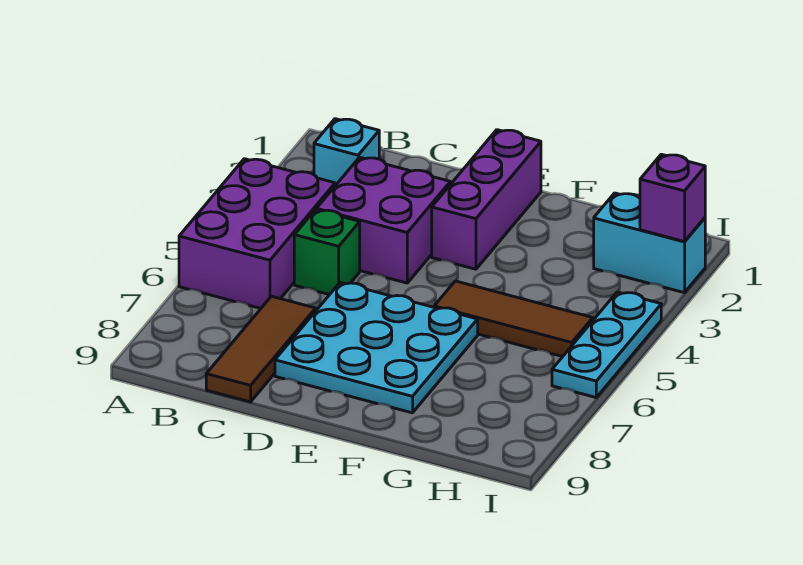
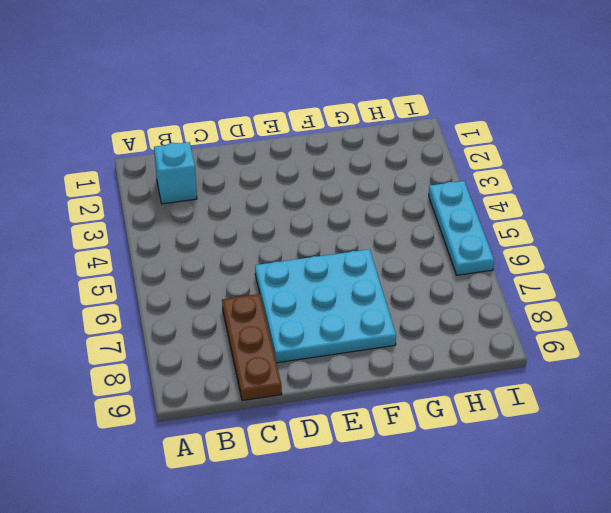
brown 1x3 plate [222,294,282,401] -> brown 1x3 tile [206,296,316,402]
none -> purple 2x3 brick [179,159,335,308]
none -> purple 2x2 brick [316,157,450,283]

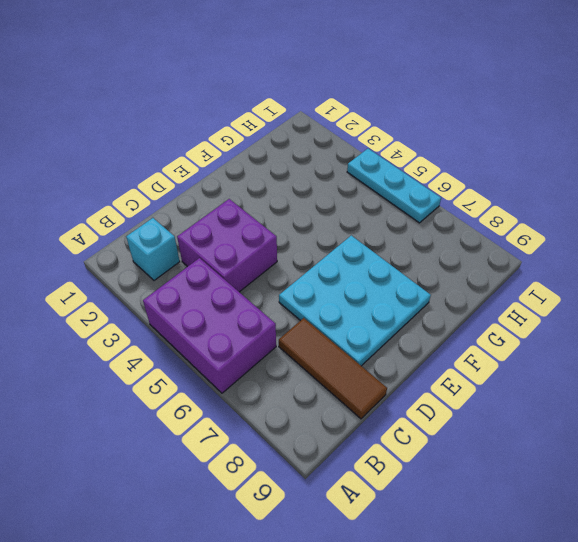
none -> green 1x1 brick [294,210,360,295]
none -> purple 1x3 brick [432,130,541,269]

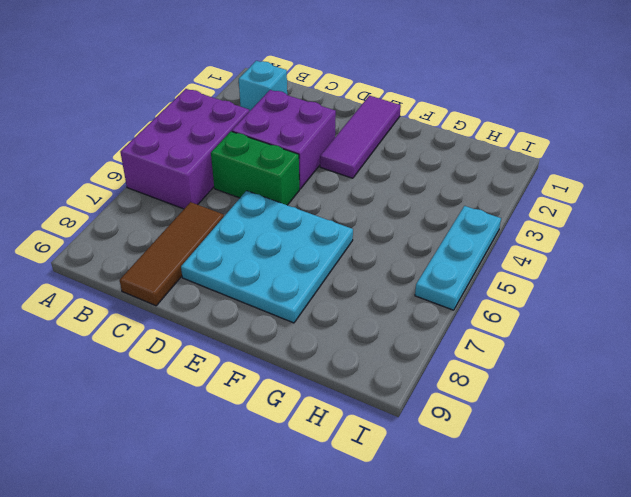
green 1x2 brick [211,132,299,205] -> green 1x1 brick [294,210,360,295]
purple 1x3 tile [320,96,401,178] -> purple 1x3 brick [432,130,541,269]
none -> brown 1x3 tile [434,281,593,357]
none -> cyan 1x2 brick [594,193,705,293]

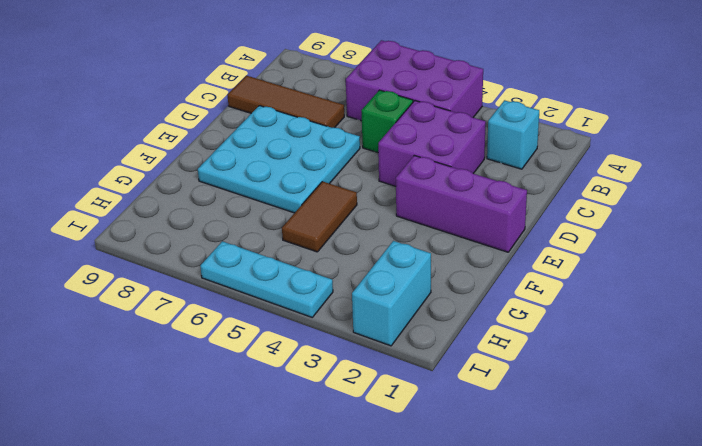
brown 1x2 tile [282,181,357,252] -> brown 1x3 tile [434,281,593,357]
none -> purple 1x1 brick [640,154,705,242]

